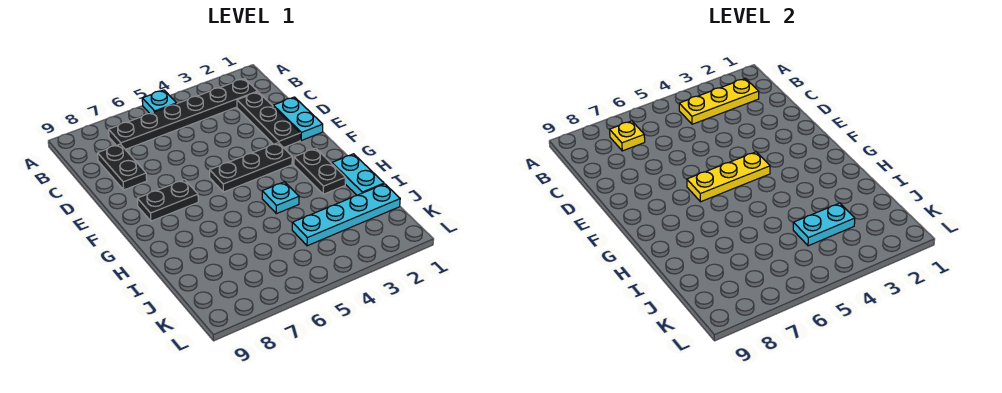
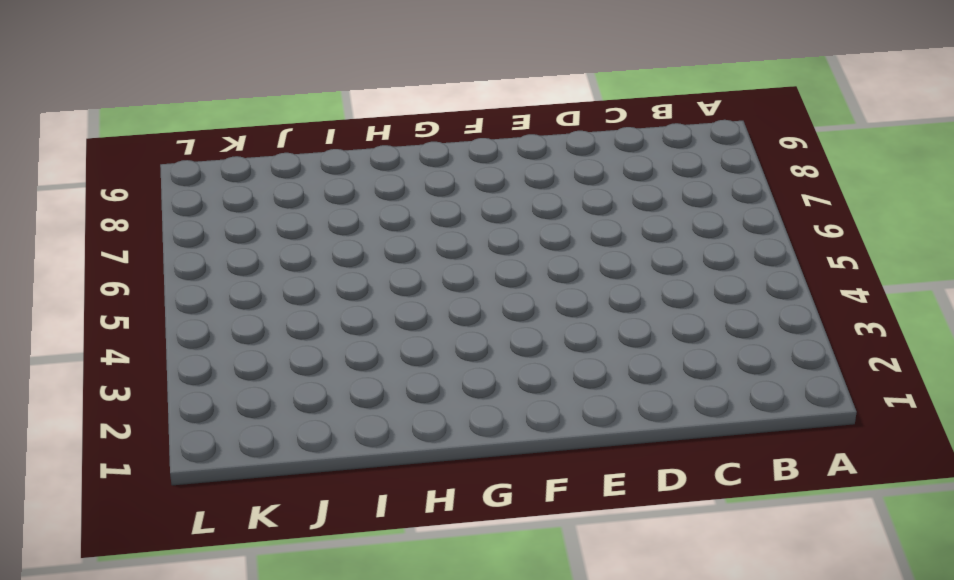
none -> cyan 1x1 plate [142,90,177,114]
none -> black 1x6 plate [109,78,258,149]
none -> black 1x3 plate [237,92,300,148]

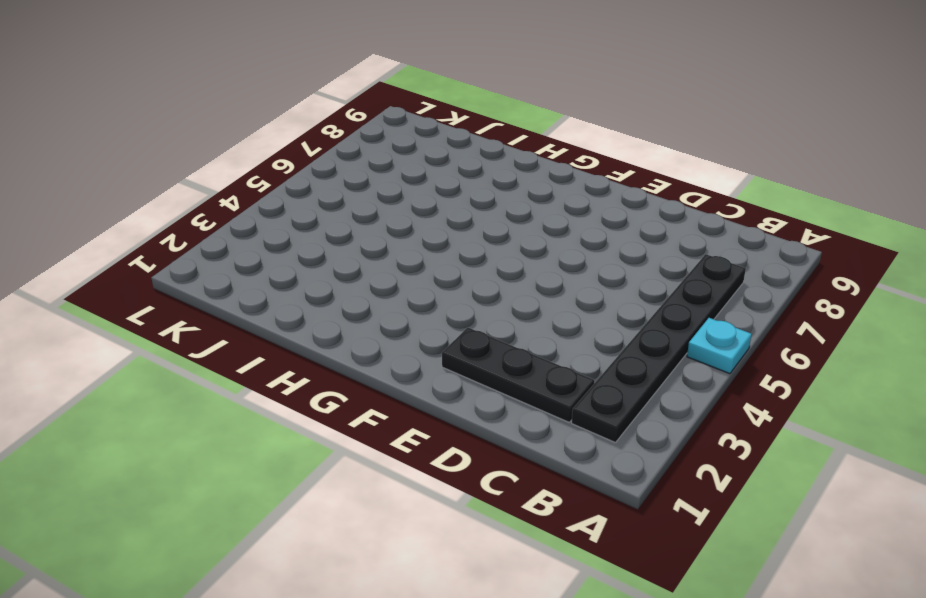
none -> black 1x2 plate [98,144,147,190]
none -> cyan 1x2 plate [273,97,323,140]
none -> black 1x3 plate [210,143,292,192]

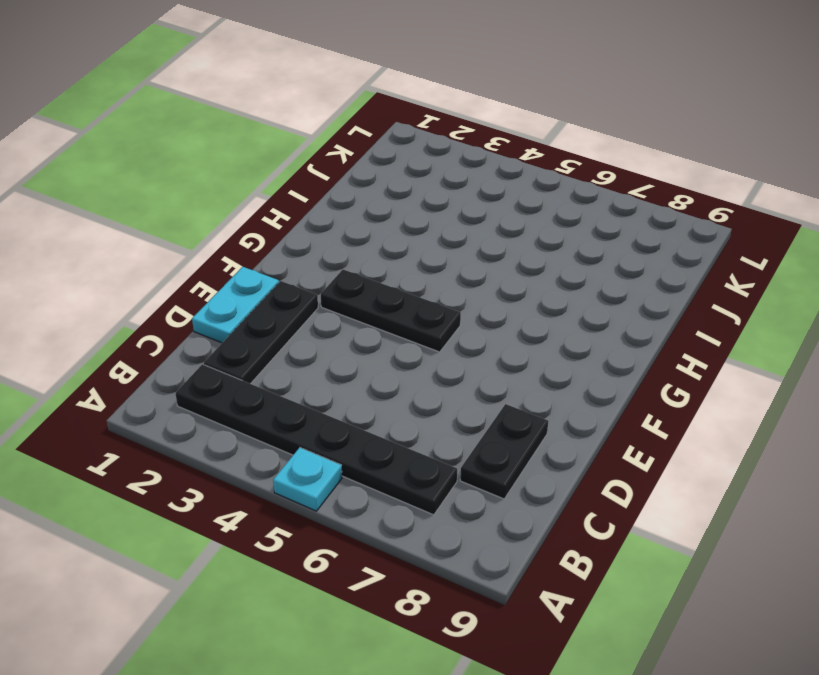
none -> black 1x2 plate [137,180,198,221]
none -> black 1x2 plate [294,148,346,194]
none -> cyan 1x2 plate [332,154,384,195]

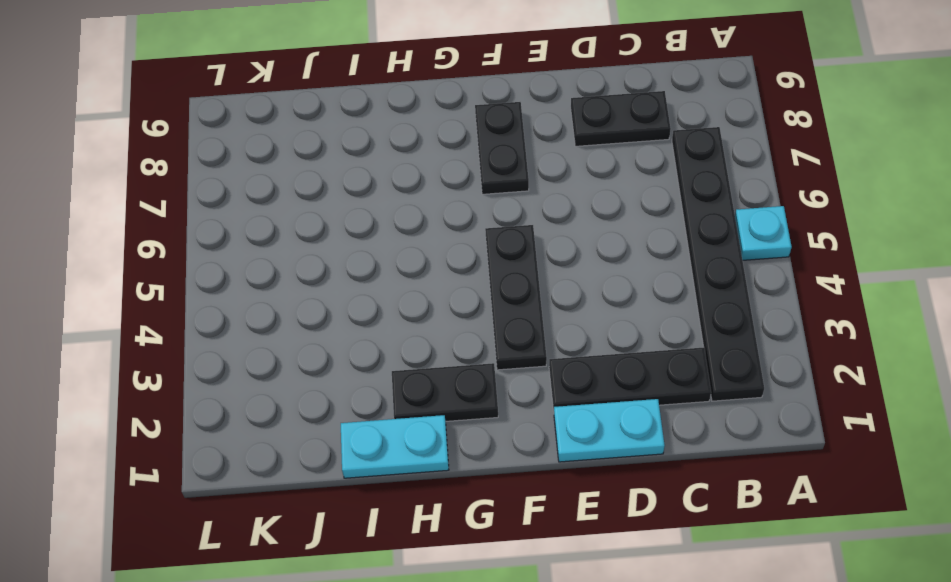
none -> cyan 1x1 plate [262,182,299,214]
none -> cyan 1x4 plate [292,184,400,246]
none -> yellow 1x3 plate [679,78,759,124]

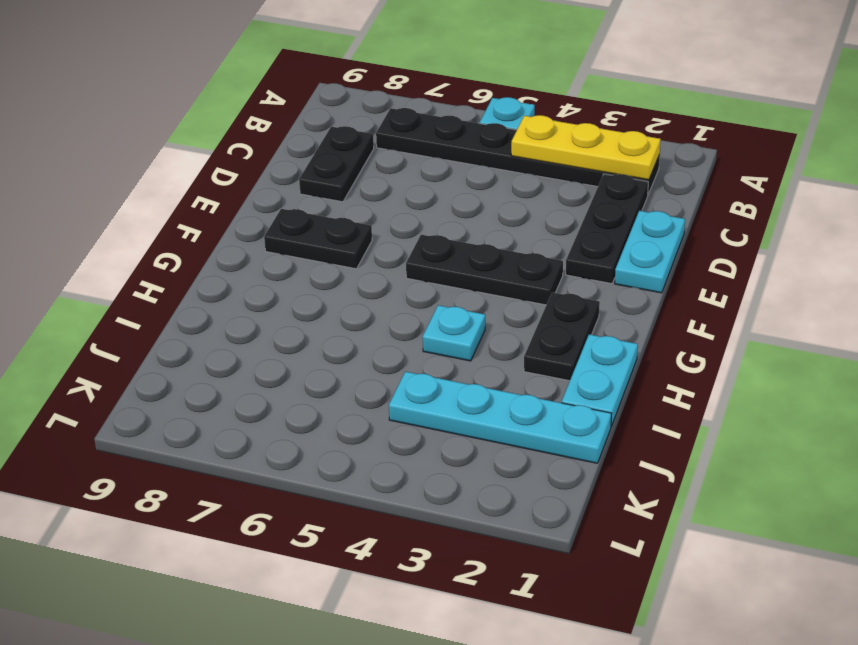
none -> yellow 1x1 plate [610,121,645,151]
none -> yellow 1x3 plate [687,152,770,202]
none -> cyan 1x2 plate [793,203,855,246]

